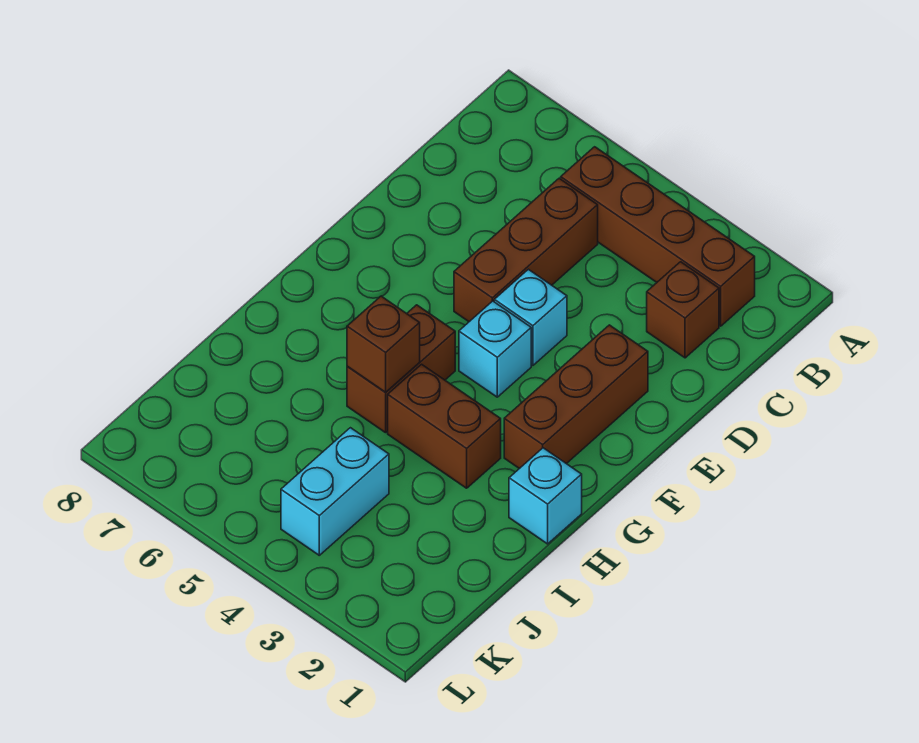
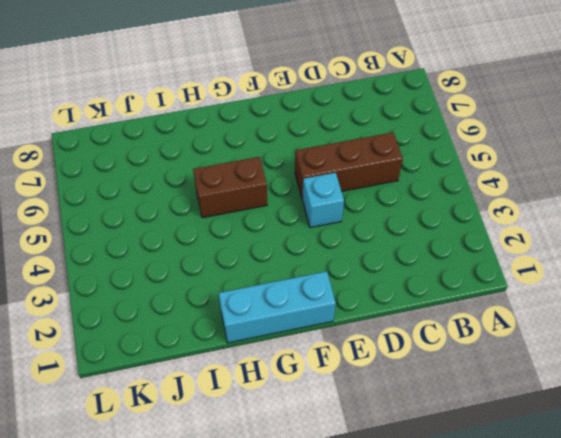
cyan 1x3 brick [218,272,336,343] -> cyan 1x1 brick [509,448,582,544]
none -> brown 1x4 brick [561,147,755,326]
none -> brown 1x1 brick [647,262,719,358]

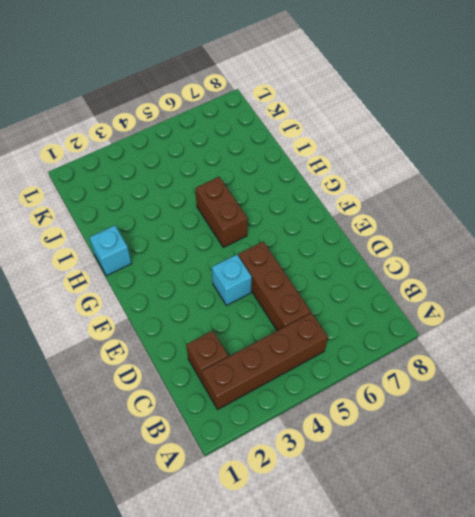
none -> brown 1x3 brick [504,325,648,469]
none -> cyan 1x1 brick [459,301,531,397]

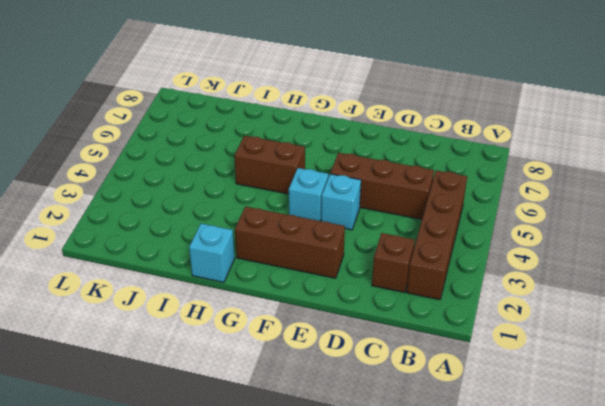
none -> brown 1x2 brick [388,364,501,488]
none -> cyan 1x2 brick [281,428,389,555]

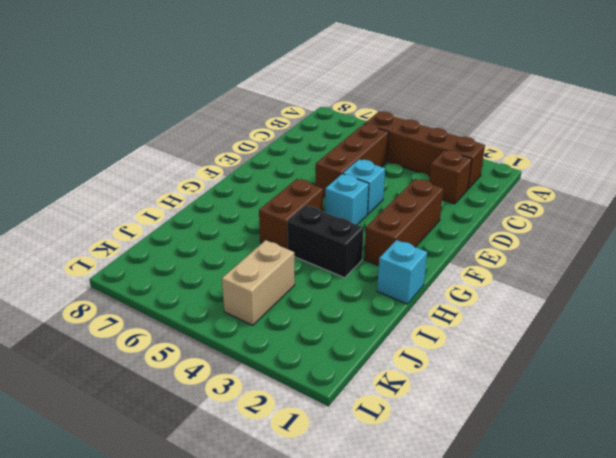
black 1x2 brick [287,205,364,278] -> brown 1x2 brick [388,364,501,488]
tan 1x2 brick [222,240,295,325] -> cyan 1x2 brick [281,428,389,555]
none -> brown 1x1 brick [347,296,420,392]

